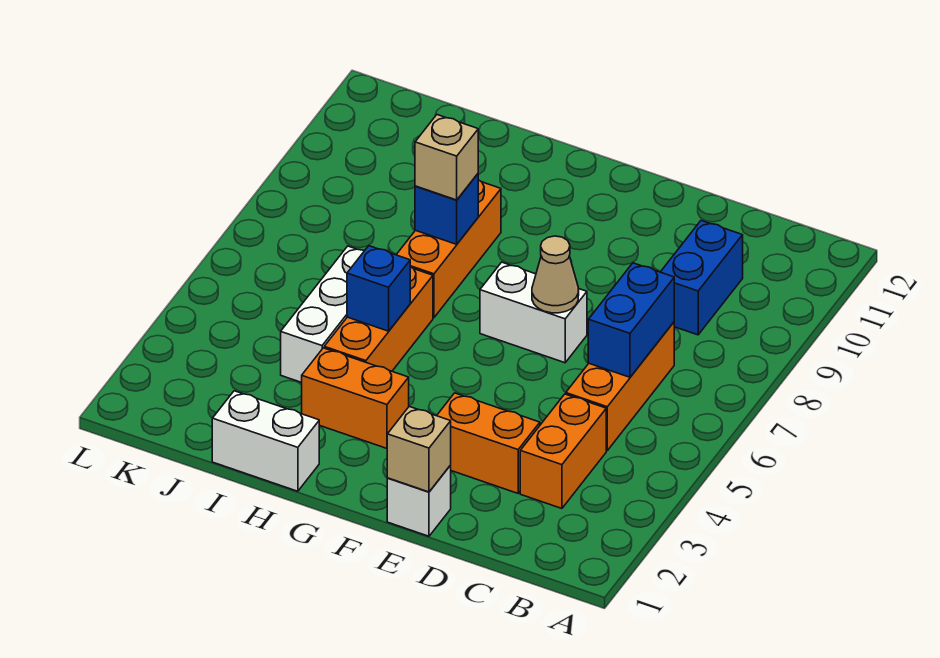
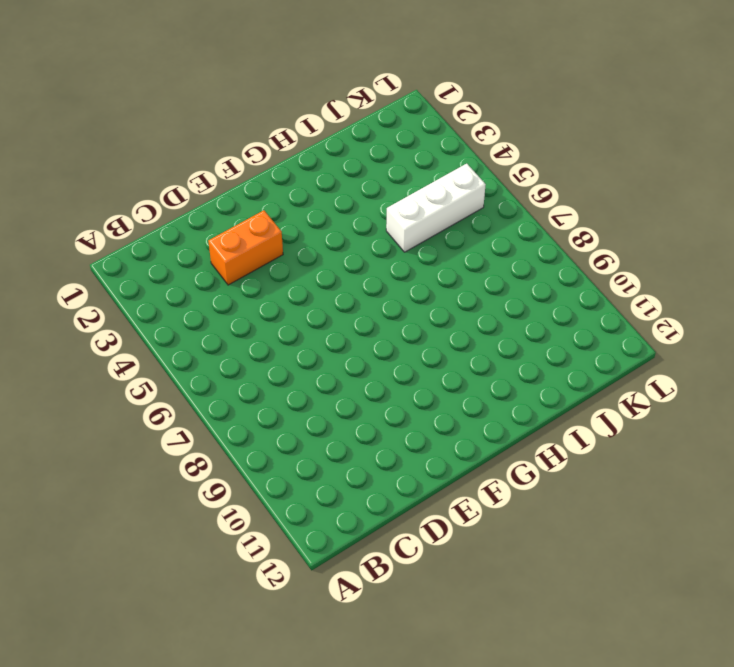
white 1x3 brick [386,164,486,252] -> white 1x3 brick turned to [281,246,365,383]
none -> orange 1x2 brick [520,394,606,508]
none -> orange 1x3 brick [566,322,674,450]
none -> blue 1x2 brick [661,221,743,335]

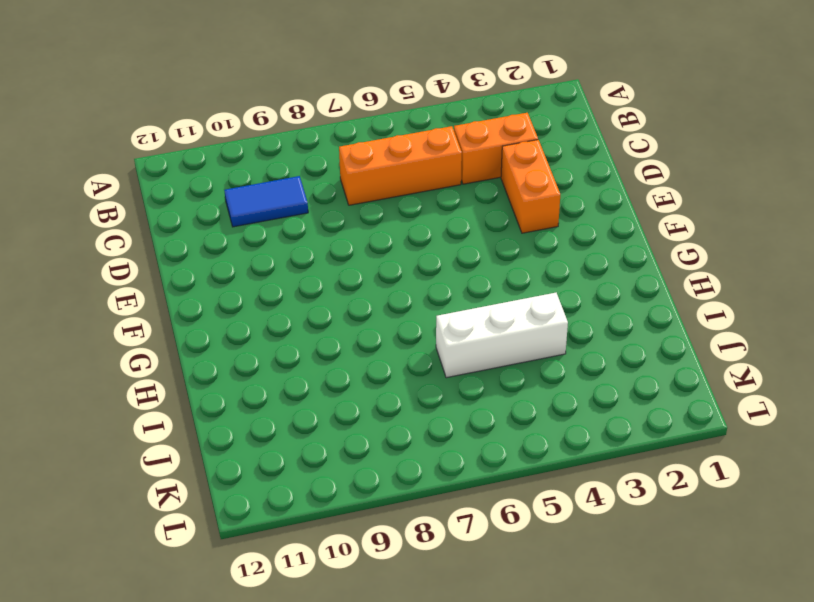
blue 1x2 tile [224,176,308,227] -> blue 1x2 brick [661,221,743,335]
none -> white 1x1 brick [387,465,451,536]
none -> white 1x2 brick [480,262,587,363]
none -> orange 1x2 brick [302,348,409,448]

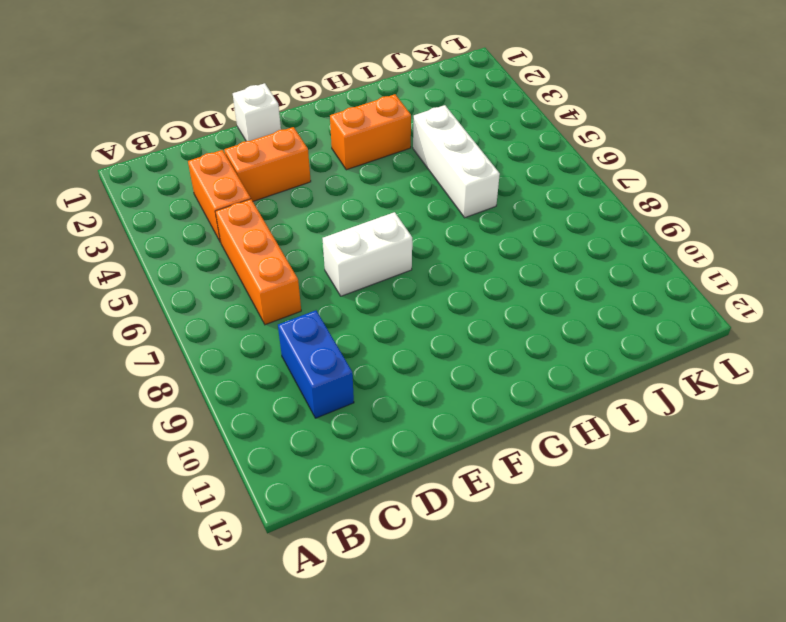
none -> white 1x2 brick [212,391,319,491]
none -> orange 1x3 brick [324,267,433,371]
none -> orange 1x3 brick [396,180,501,318]

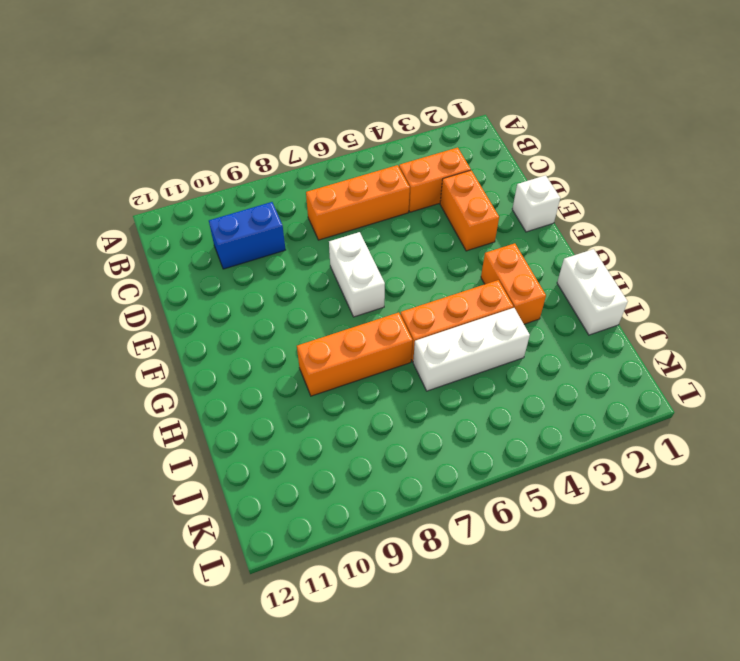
none -> blue 1x2 brick [588,263,674,377]
none -> tan 1x1 brick [387,407,451,492]
none -> tan 1x1 cone [532,236,579,313]

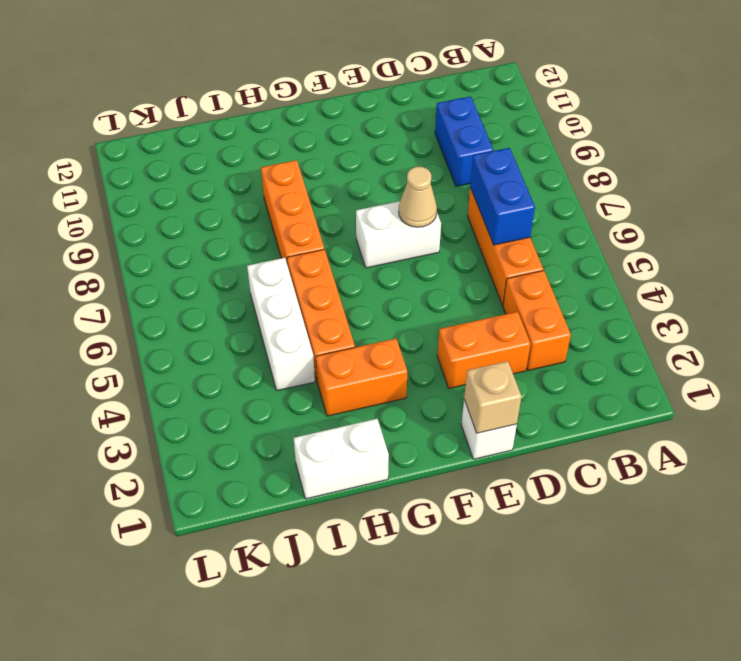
none -> blue 1x1 brick [347,246,410,331]
none -> blue 1x1 brick [415,174,478,244]
none -> tan 1x1 brick [415,115,478,200]

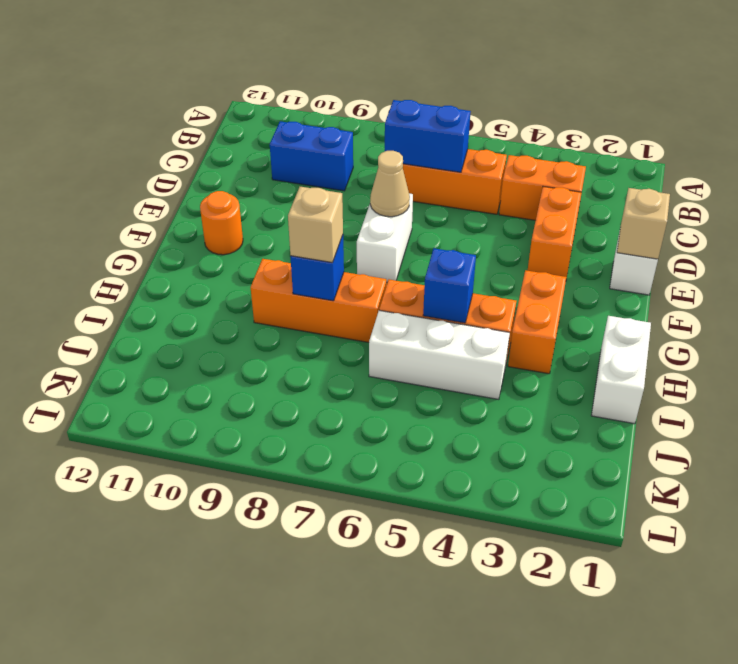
orange 1x1 round brick [200,191,243,255] -> none

